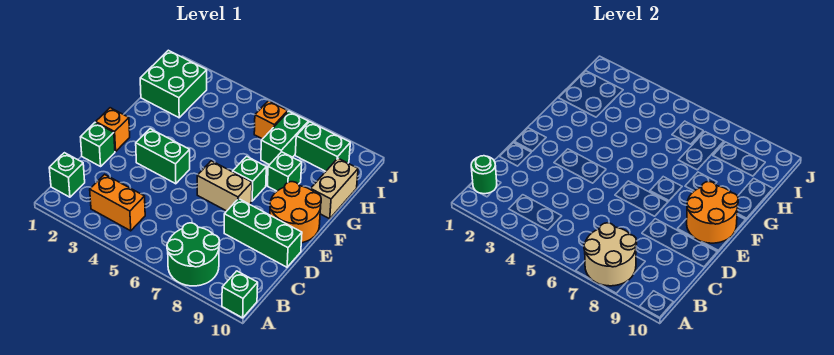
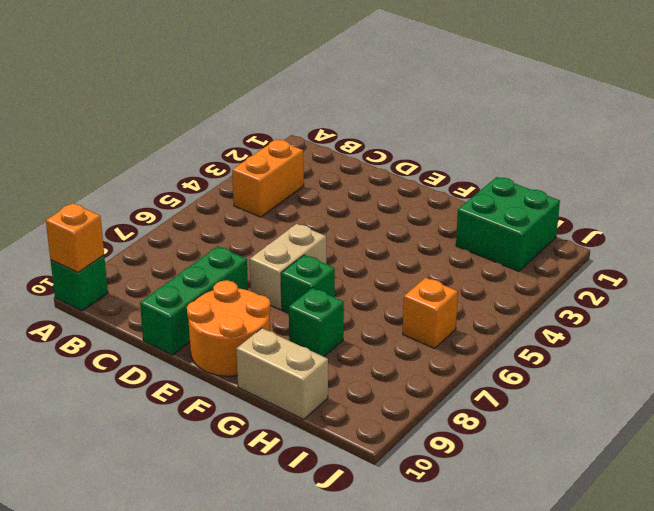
orange 1x1 brick [46,203,104,272] -> orange 1x1 brick moved to [96,108,130,151]
none -> green 2x2 round brick [167,223,220,286]
none -> green 1x1 brick [49,153,85,197]
none -> green 1x1 brick [81,122,115,166]

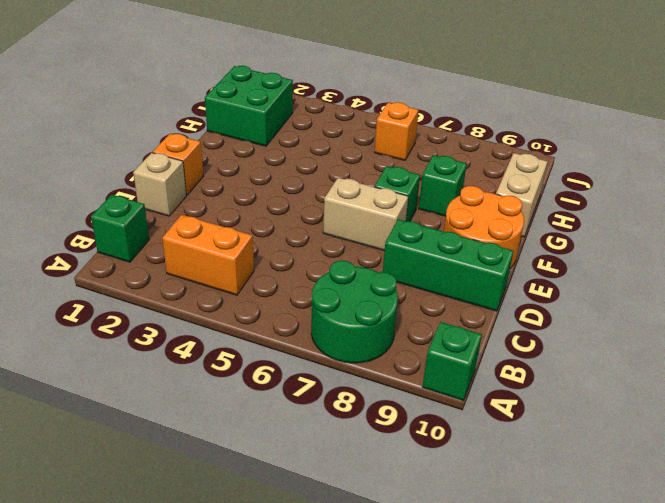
tan 1x1 brick [133,153,186,216] -> green 1x1 brick [81,122,115,166]
none -> green 1x2 brick [136,129,190,184]
none -> green 1x2 brick [261,111,308,165]
none -> green 1x2 brick [295,122,350,171]

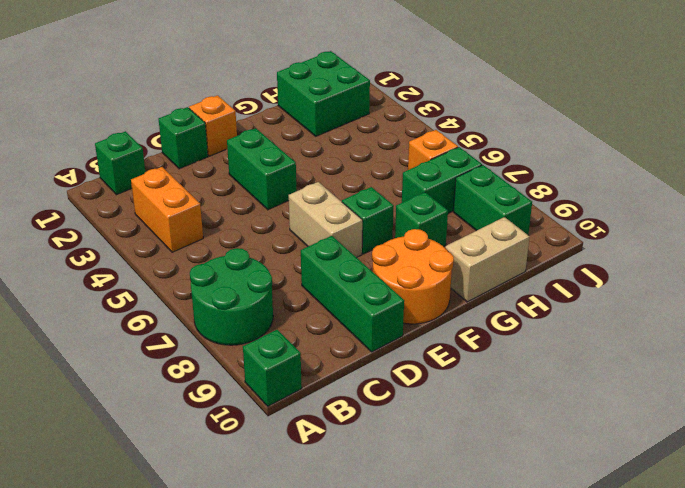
none -> tan 2x2 round brick [584,223,637,286]
none -> green 1x1 round brick [471,156,497,194]
none -> orange 2x2 round brick [687,182,738,243]

